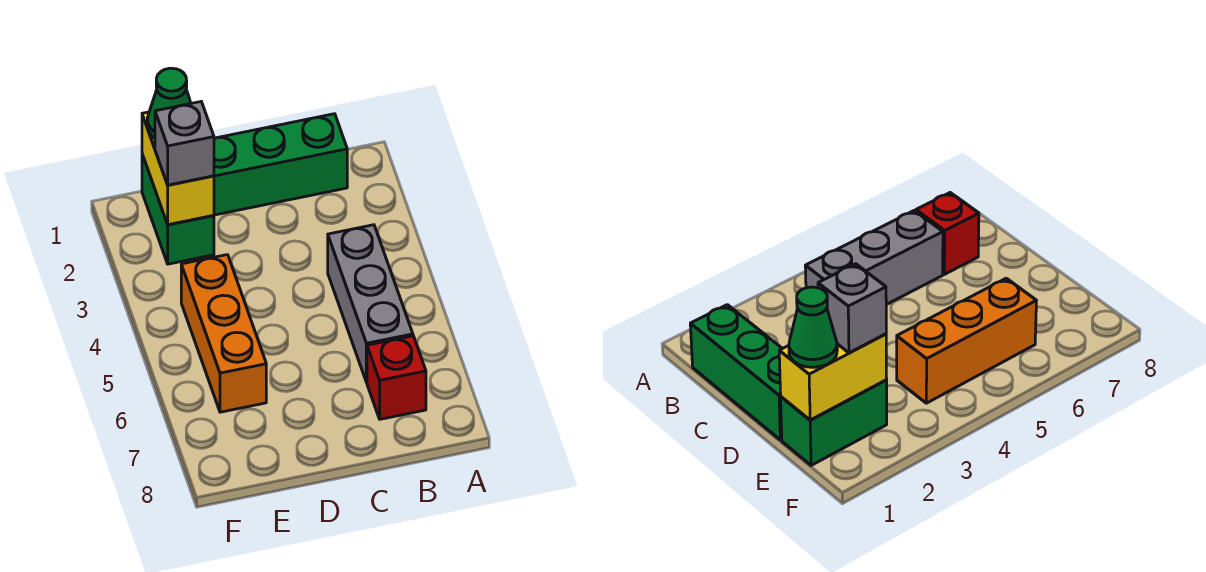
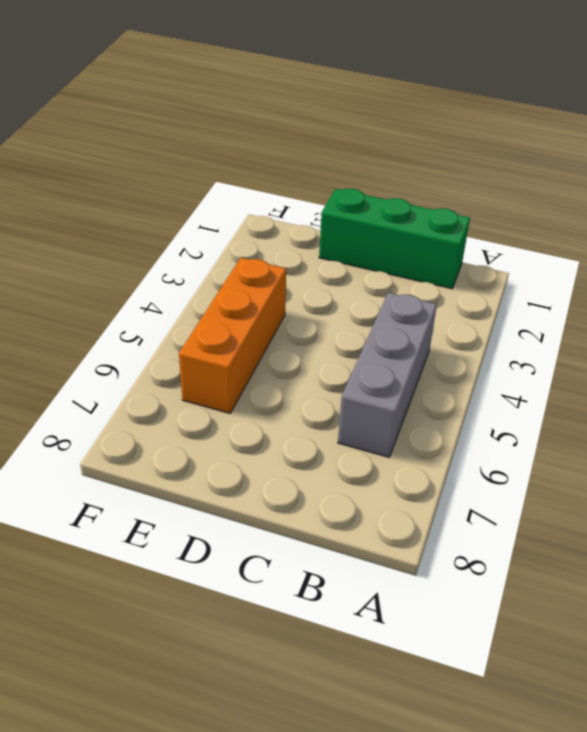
none -> red 1x1 brick [367,336,426,419]
none -> green 1x2 brick [142,154,214,264]

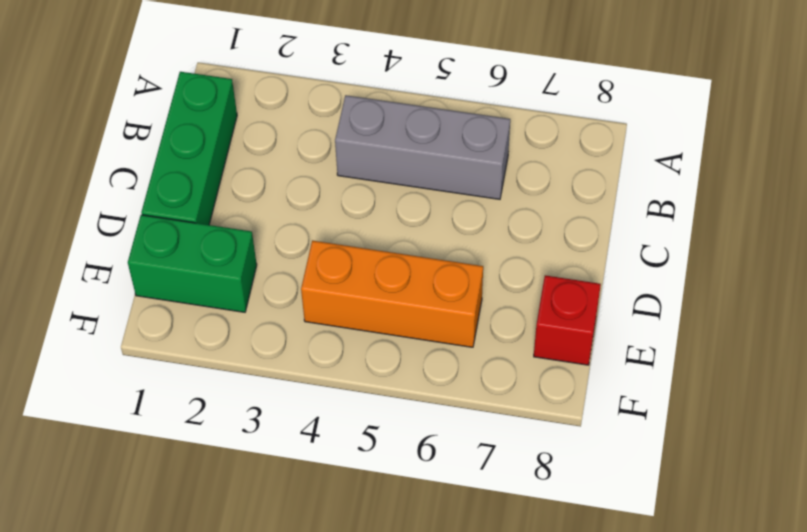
red 1x1 brick [534,275,601,365] -> red 1x1 brick moved to [367,336,426,419]
none -> yellow 1x2 brick [142,112,214,225]
none -> green 1x1 cone [147,68,191,139]

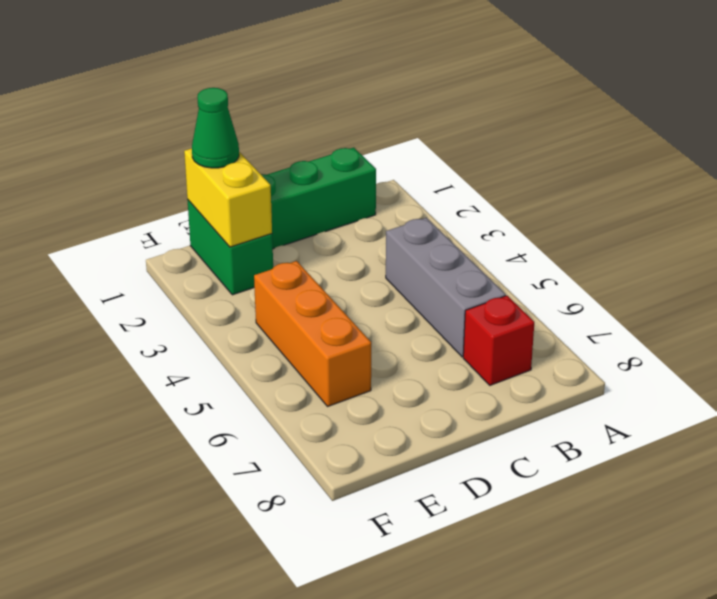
none -> grey 1x1 brick [155,102,214,185]

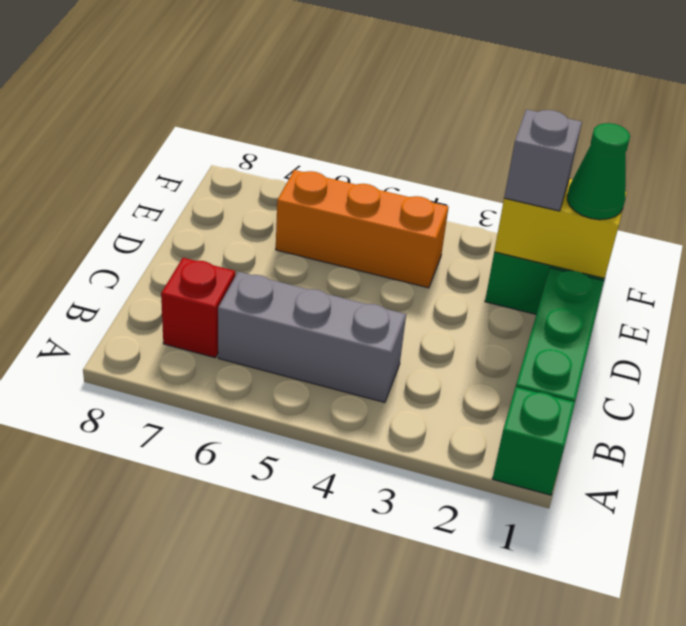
green 1x1 brick [493,387,575,495] -> none

